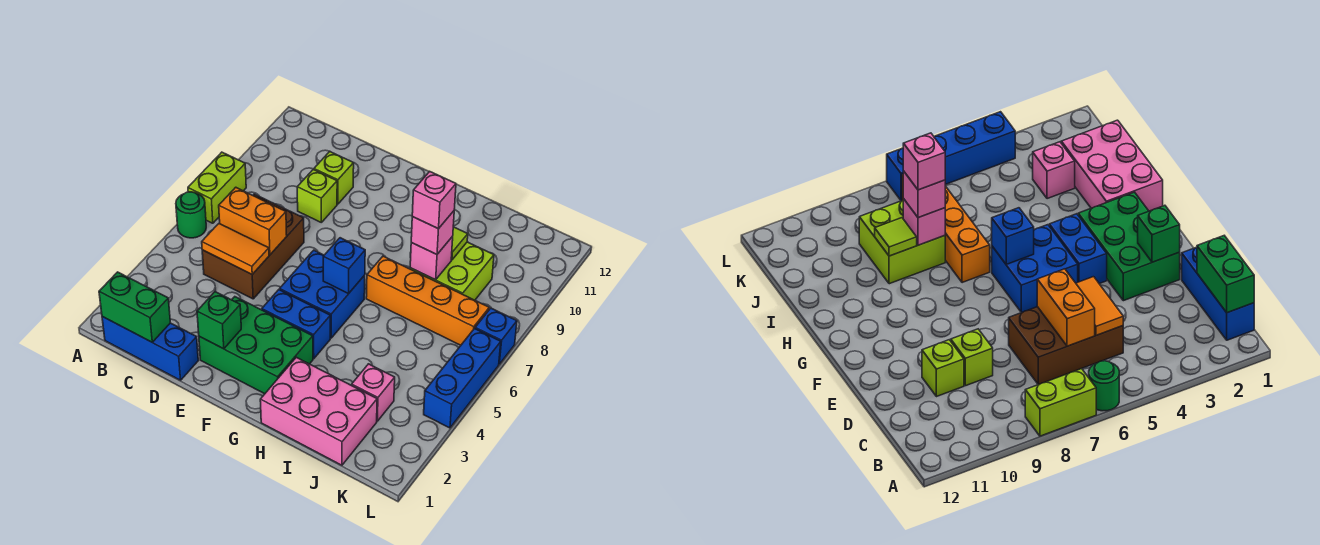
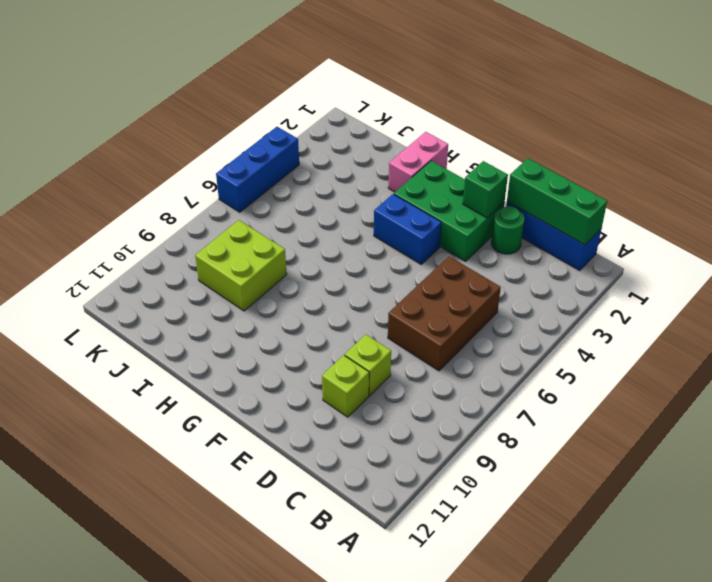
green 1x3 brick [507,158,607,245] -> green 1x2 brick [99,272,170,342]
green 1x1 round brick [491,206,525,254] -> green 1x1 round brick moved to [176,192,206,238]
pink 1x2 brick [388,132,448,192] -> pink 2x3 brick [260,357,377,465]
none -> lime 1x2 brick [188,152,246,223]
none -> blue 2x2 brick [280,250,365,338]
none -> orange 1x4 brick [366,256,489,345]

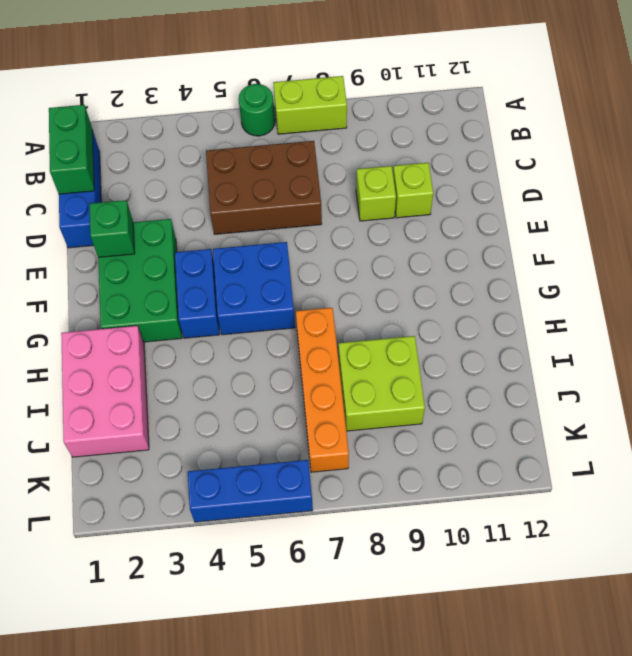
none -> pink 1x1 brick [352,364,395,421]
none -> blue 1x1 brick [475,308,517,364]
none -> orange 1x2 tile [202,223,269,274]

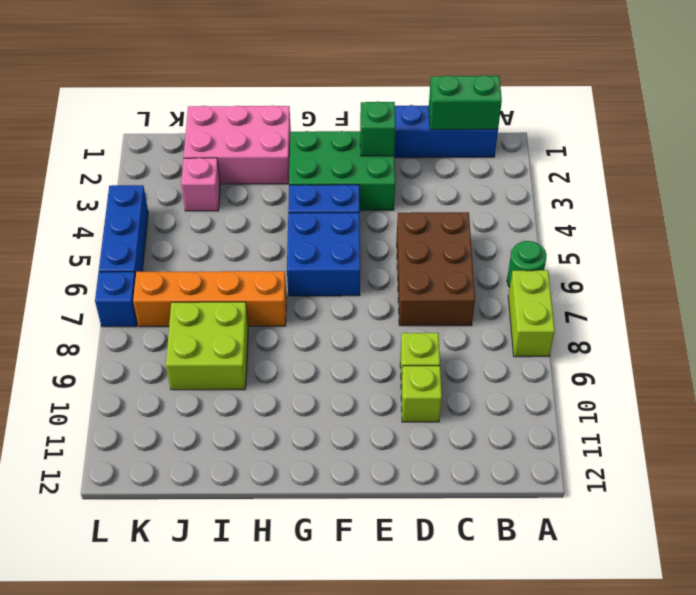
none -> orange 1x2 tile [202,223,269,274]
none -> orange 1x2 brick [219,187,287,255]
none -> blue 1x1 brick [323,238,365,294]

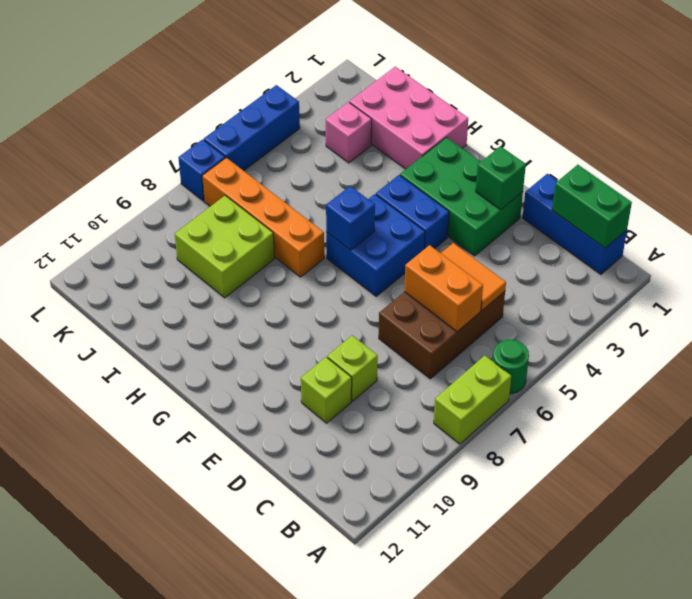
none -> pink 1x1 brick [410,237,453,280]
none -> lime 1x1 tile [451,227,468,260]
none -> pink 1x1 brick [411,211,454,255]

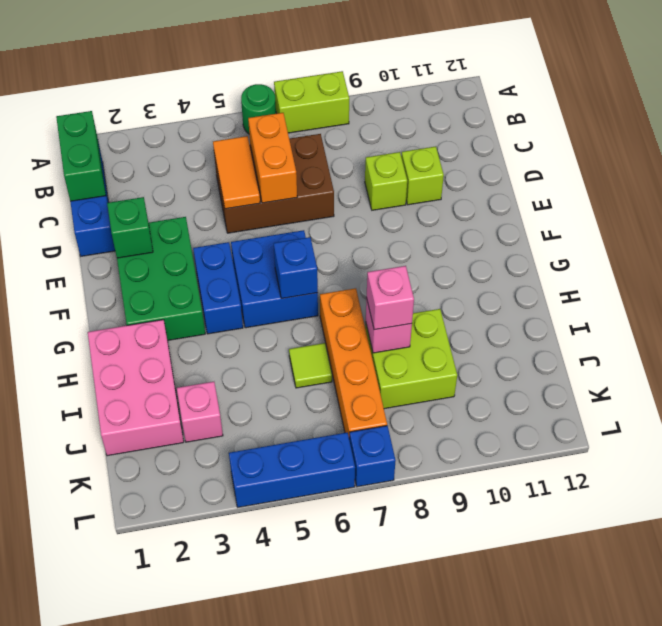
lime 1x1 tile [289,343,332,388] -> lime 1x1 tile moved to [451,227,468,260]
none -> pink 1x1 brick [412,171,456,229]

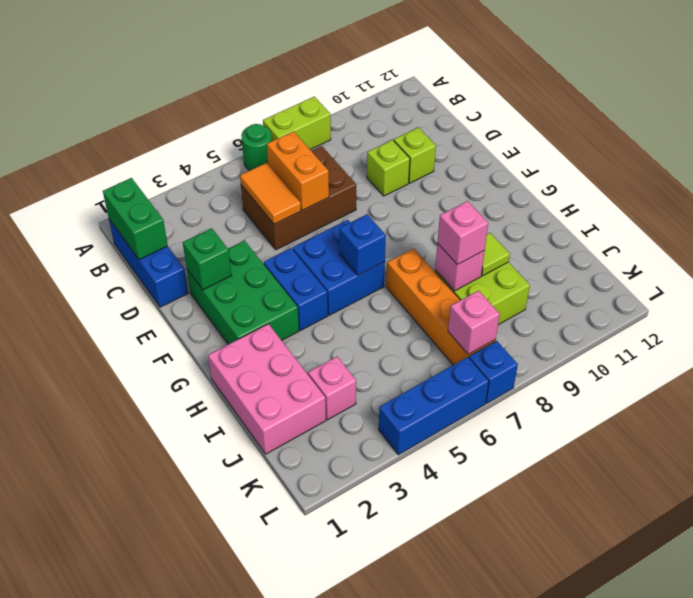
pink 1x1 brick [448,291,500,355] -> pink 1x1 brick moved to [412,171,456,229]

